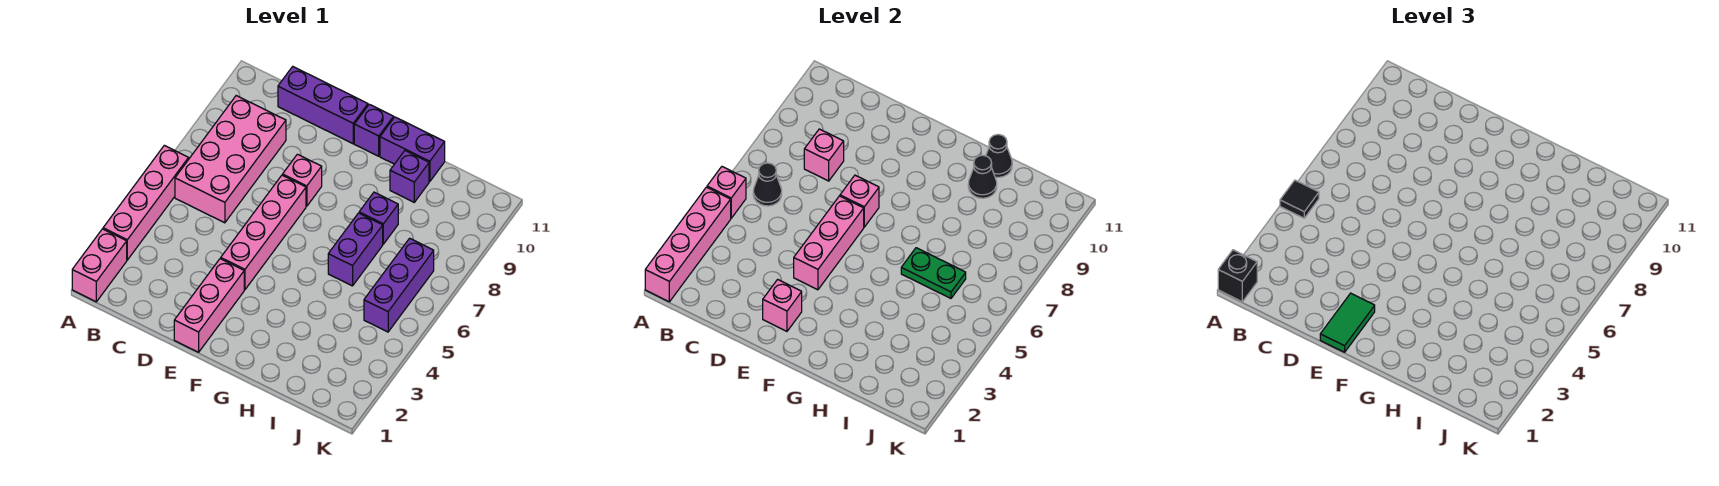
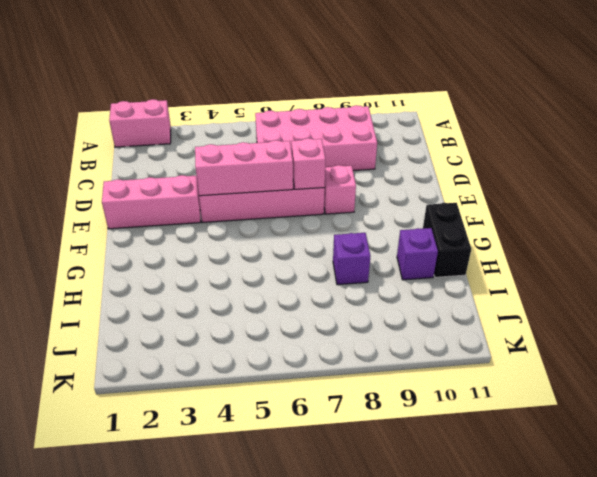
black 1x2 brick [423,203,471,277] -> purple 1x2 brick [380,117,445,182]
none -> pink 1x4 brick [103,145,189,260]
none -> purple 1x3 brick [278,67,368,144]
none -> purple 1x1 brick [354,104,394,156]

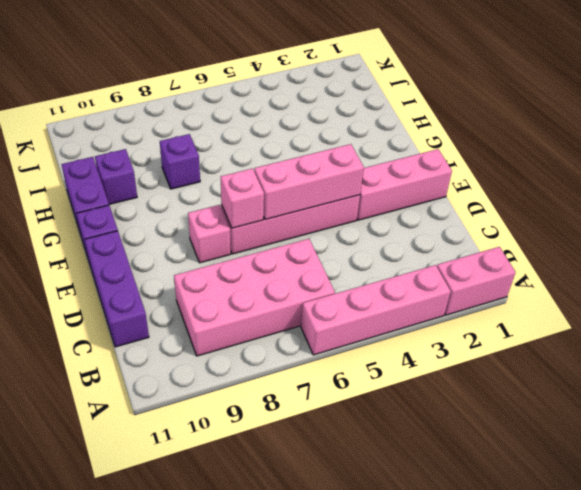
none -> purple 1x2 brick [328,213,383,286]
none -> purple 1x3 brick [364,238,434,332]
none -> pink 1x4 brick [645,187,731,302]

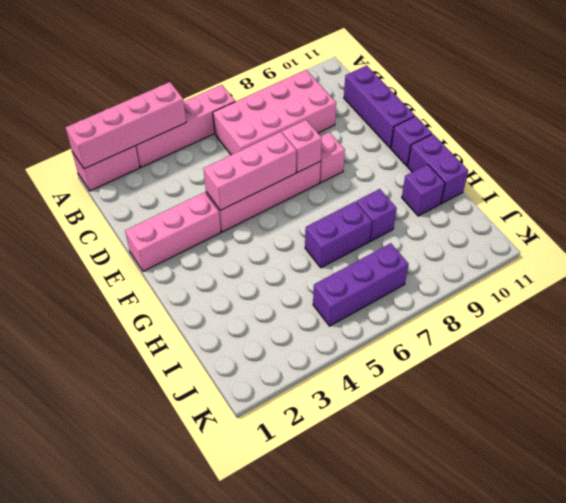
none -> pink 1x1 brick [707,167,746,218]
none -> black 1x1 cone [753,163,782,206]
none -> pink 1x1 brick [804,129,844,181]

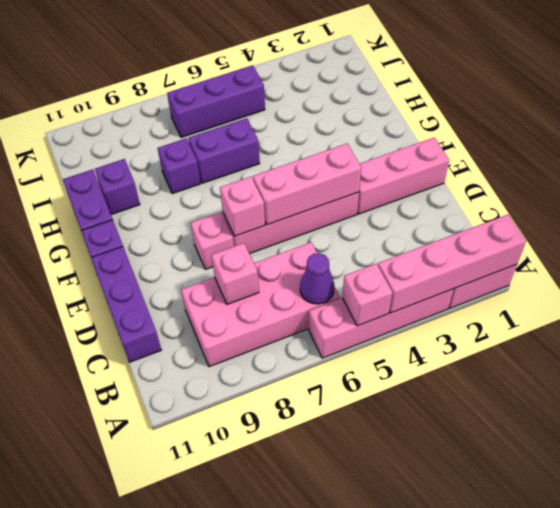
purple 1x1 cone [300,253,334,304] -> black 1x1 cone [753,163,782,206]
none -> pink 1x1 brick [763,279,802,331]
none -> green 1x2 plate [901,248,966,298]
none -> black 1x1 cone [968,155,997,198]

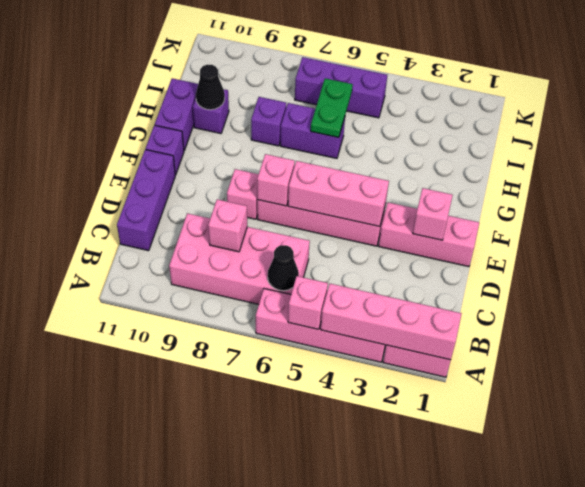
none -> black 1x1 cone [986,134,1012,177]
none -> black 1x1 brick [1218,250,1257,302]
none -> black 1x1 tile [1280,180,1319,218]

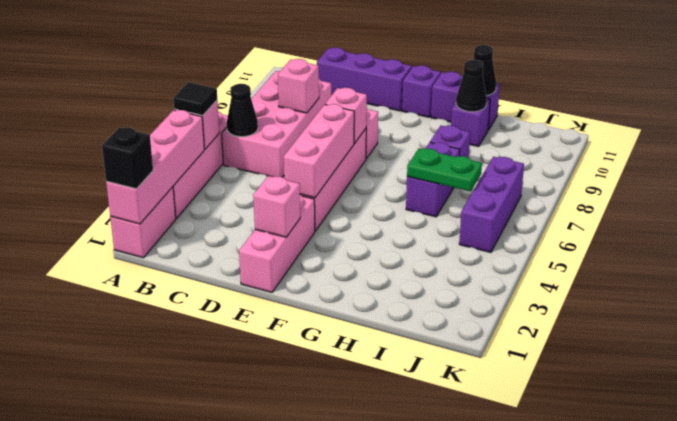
none -> green 1x2 tile [1320,293,1375,352]

